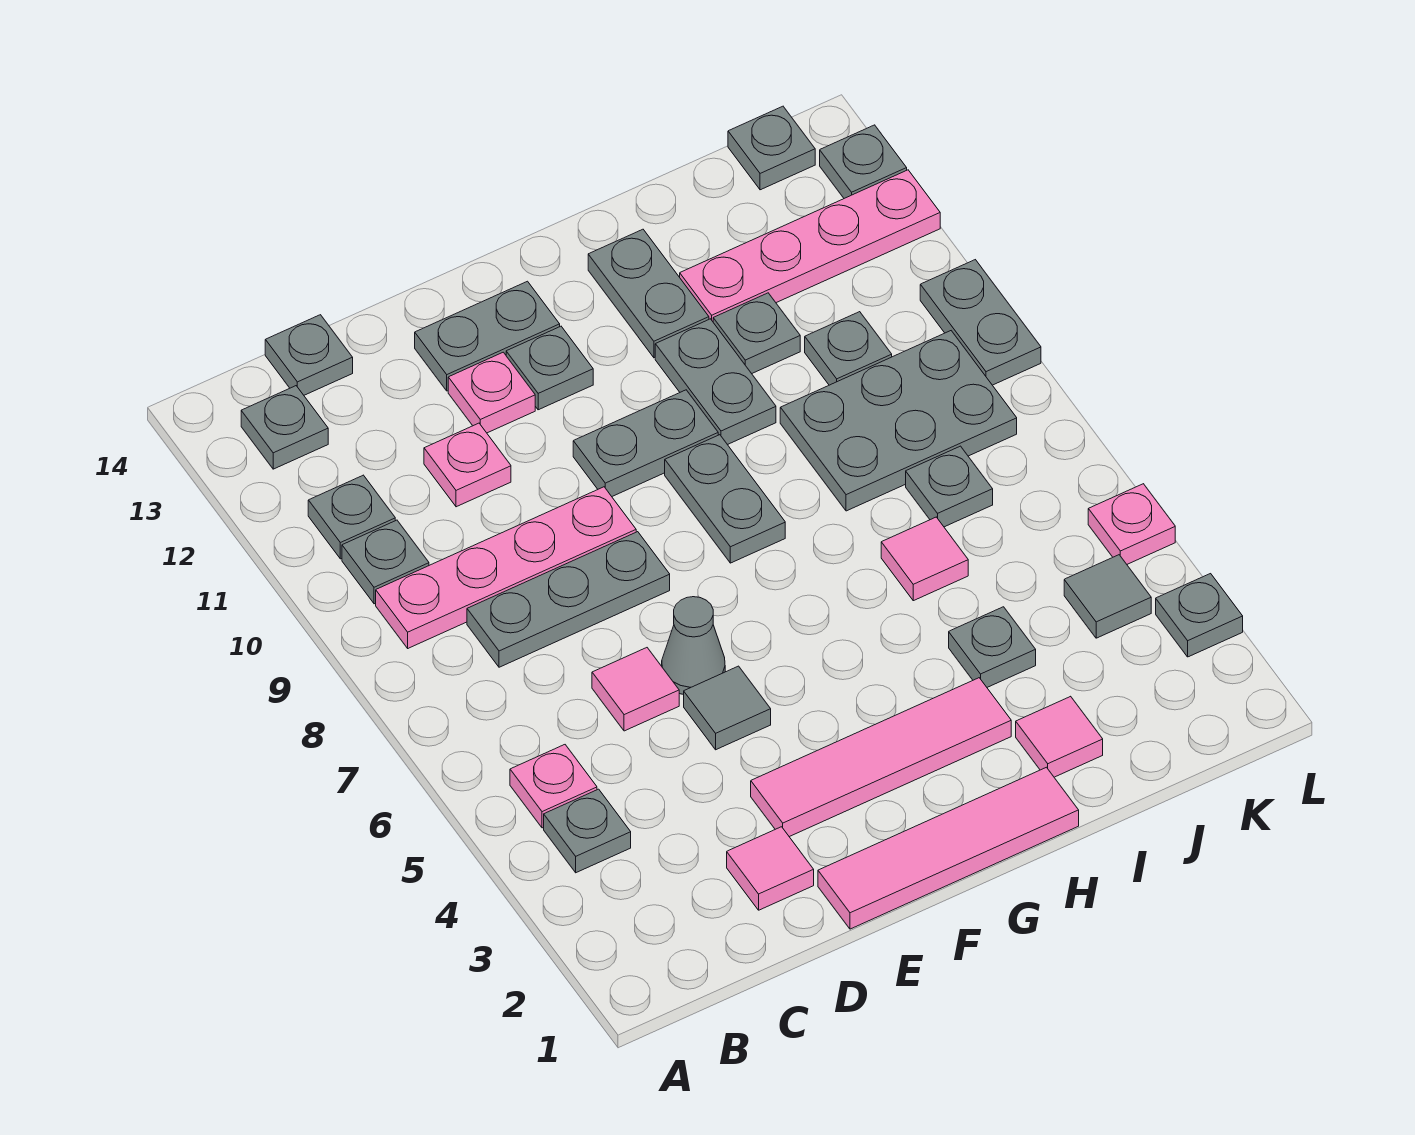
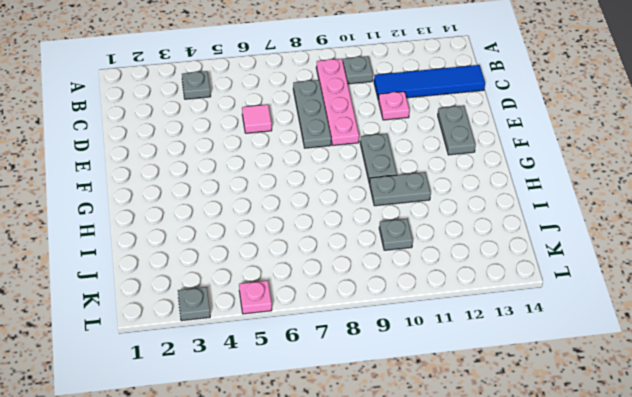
blue 1x4 tile [374,65,485,100] -> grey 1x1 plate [265,315,353,395]
none -> pink 1x1 plate [510,745,597,828]
none -> grey 1x1 plate [308,475,395,559]
none -> grey 1x1 plate [241,386,328,469]
none -> pink 1x1 tile [727,827,814,910]

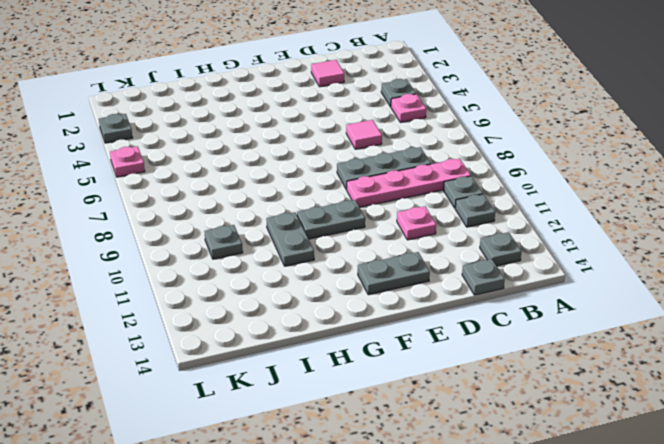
none -> pink 1x4 tile [818,767,1079,929]
none -> pink 1x4 tile [751,678,1011,837]
none -> grey 1x1 tile [684,666,771,750]
none -> grey 1x1 cone [662,597,725,695]

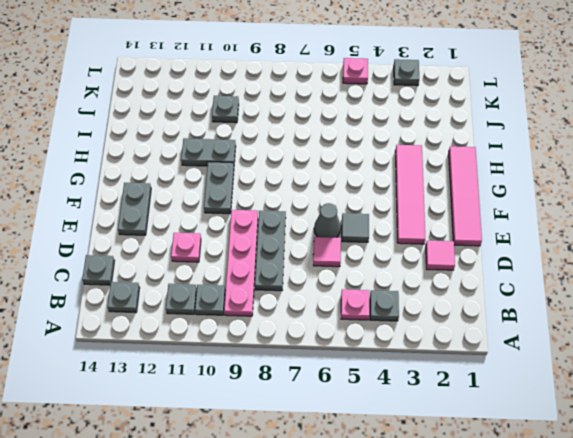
none -> pink 1x1 plate [448,352,535,433]
none -> grey 1x1 plate [506,326,593,410]
none -> grey 1x2 plate [665,435,785,563]
none -> grey 1x2 plate [588,229,709,358]

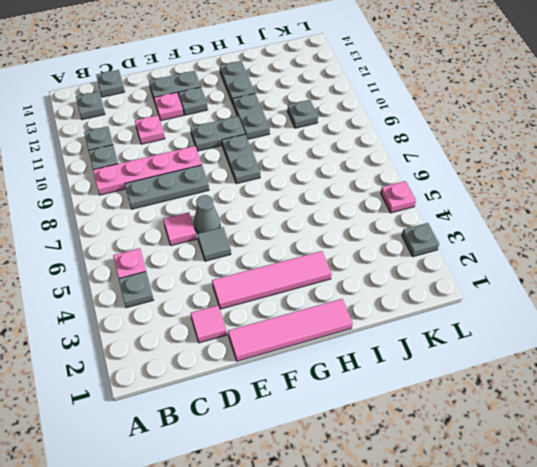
none -> pink 1x1 tile [1016,696,1103,777]
none -> grey 1x1 plate [949,607,1036,687]
none -> pink 1x1 tile [881,517,968,601]
none -> grey 2x3 plate [780,331,1017,511]

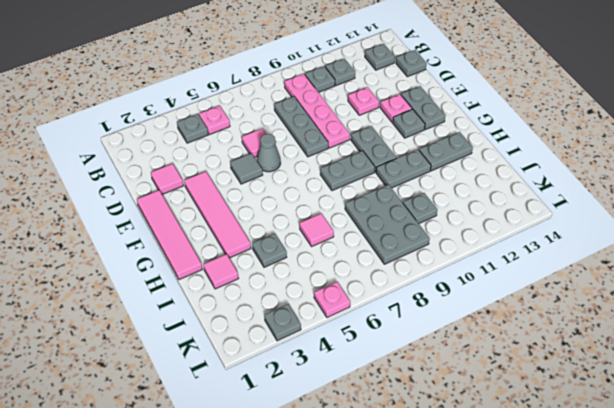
none -> grey 1x1 plate [713,293,800,374]
none -> pink 1x4 plate [680,170,940,321]
none -> grey 1x1 plate [906,446,993,527]
none -> grey 1x1 tile [1064,555,1151,638]

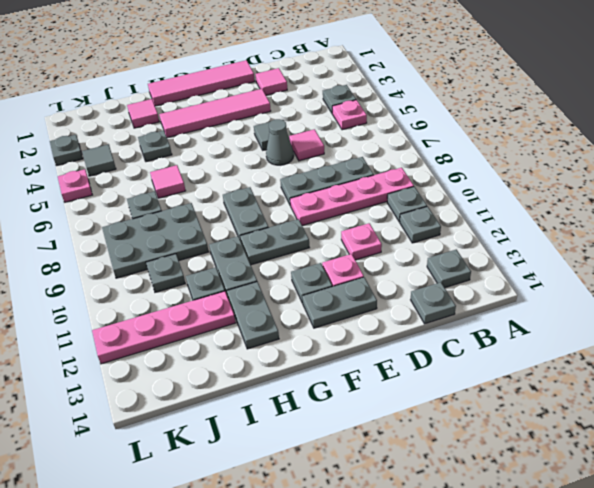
none -> grey 1x1 plate [728,106,815,190]
none -> grey 1x2 plate [920,260,1041,385]
none -> grey 1x1 plate [820,125,907,198]

